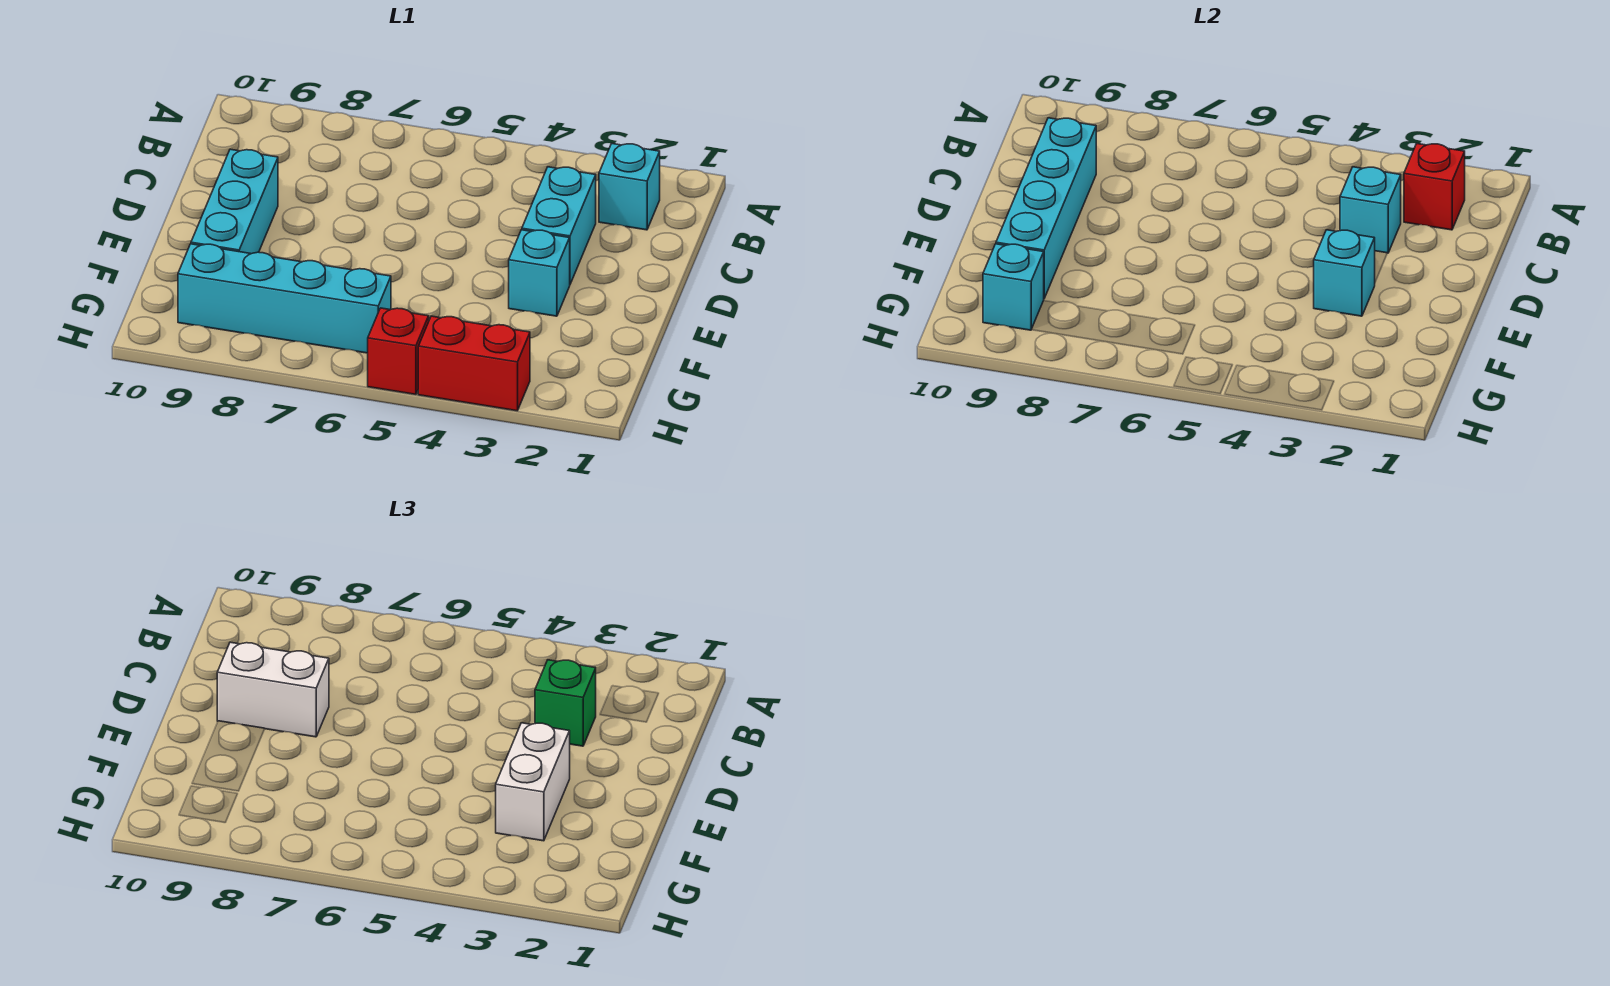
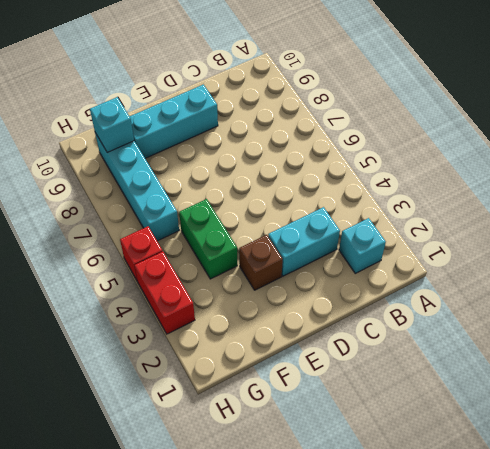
brown 1x1 brick [239,235,283,290] -> cyan 1x1 brick [509,230,570,316]
green 1x2 brick [179,199,237,279] -> none
none -> red 1x1 brick [1404,144,1465,230]
none -> cyan 1x1 brick [1340,167,1401,253]
none -> cyan 1x4 brick [996,118,1096,298]

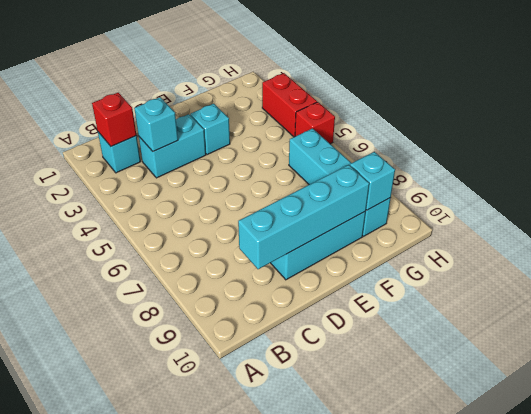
none -> cyan 1x1 brick [1314,230,1375,316]
none -> green 1x1 brick [535,660,596,746]
none -> white 1x2 brick [217,642,329,737]

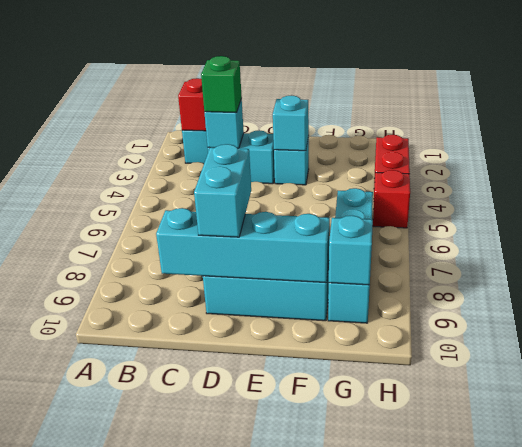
cyan 1x2 brick [194,144,251,237] -> white 1x2 brick [217,642,329,737]
none -> white 1x2 brick [496,723,570,841]

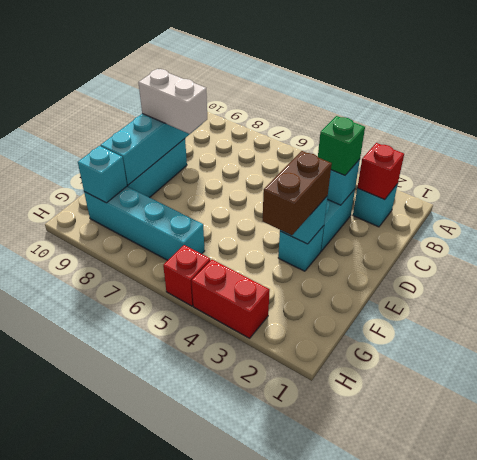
brown 1x2 brick [263,151,332,235] -> white 1x2 brick [496,723,570,841]

